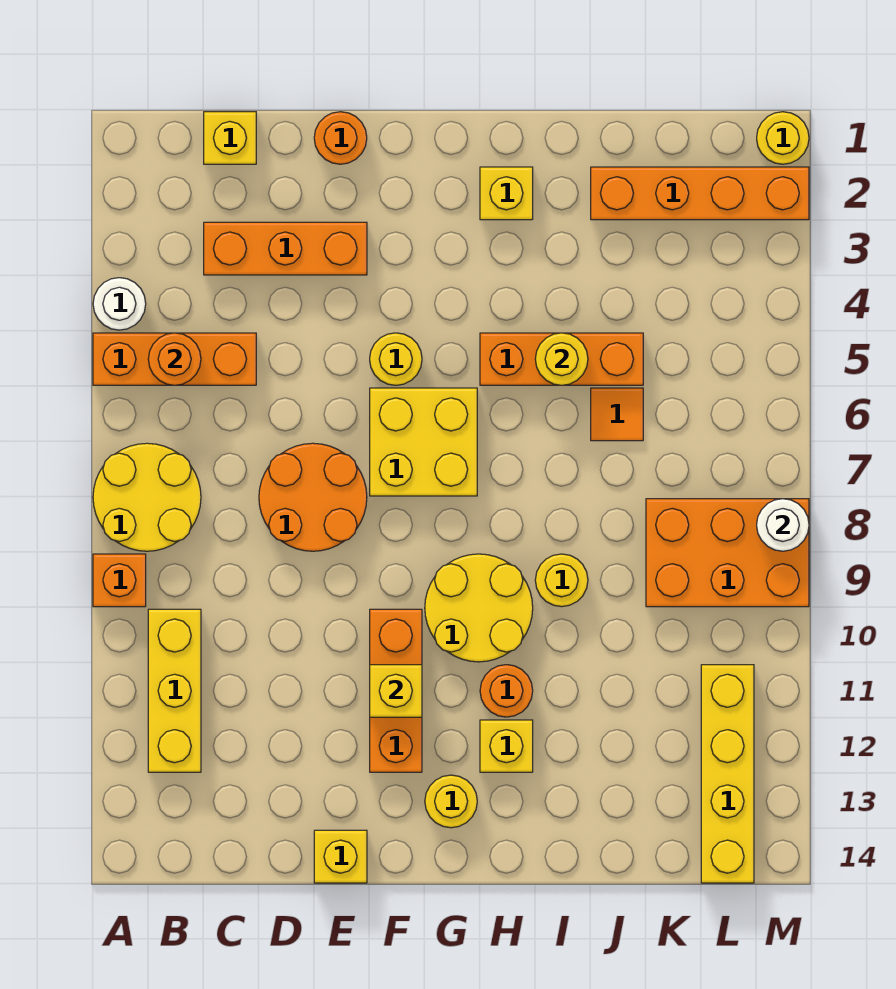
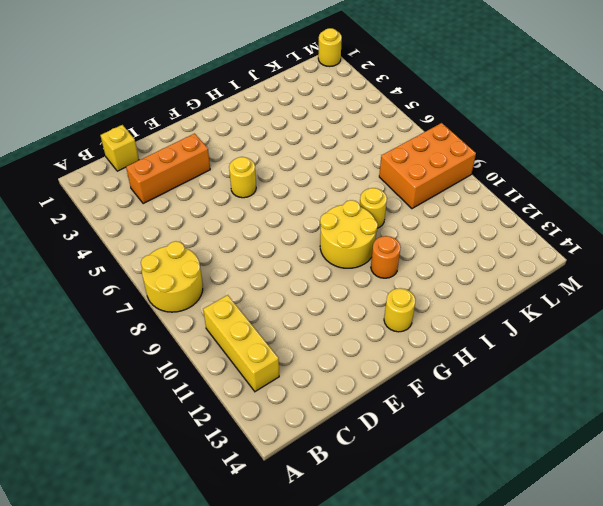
none -> white 1x1 round brick [93,278,146,330]
none -> orange 1x3 brick [93,333,256,385]
none -> orange 1x1 brick [93,554,146,607]

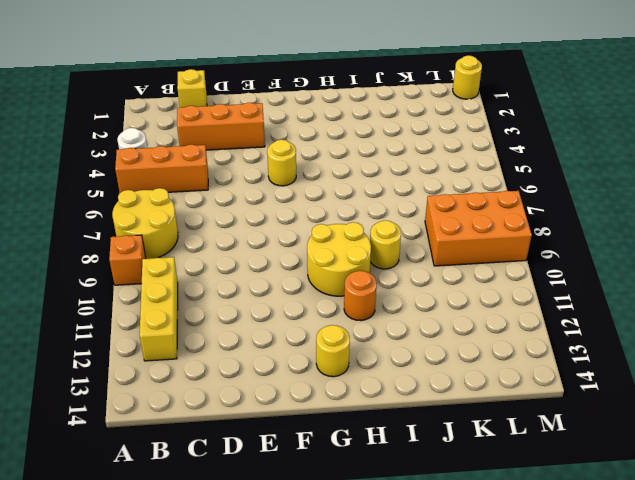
none -> orange 2x2 round brick [259,443,367,551]
none -> orange 1x1 round brick [314,112,367,164]
none -> yellow 1x1 brick [314,830,367,883]

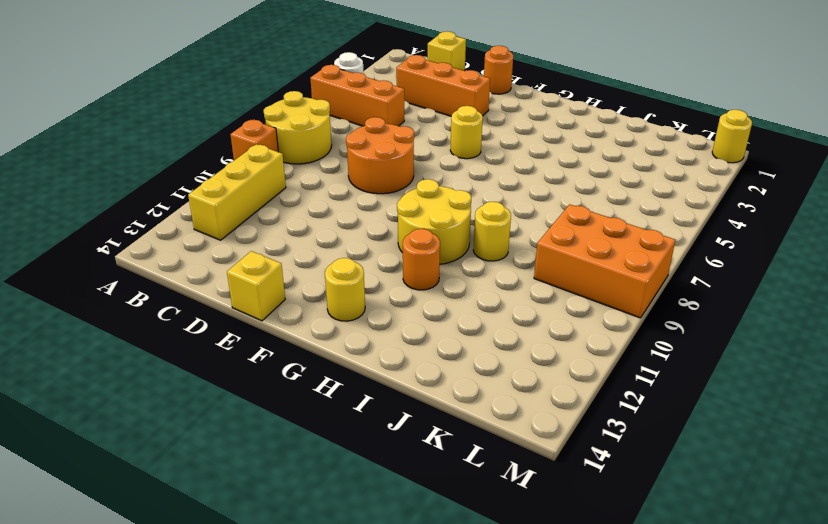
none -> yellow 2x2 brick [370,388,477,496]
none -> orange 1x3 brick [370,609,422,772]
none -> yellow 1x1 brick [480,167,533,220]

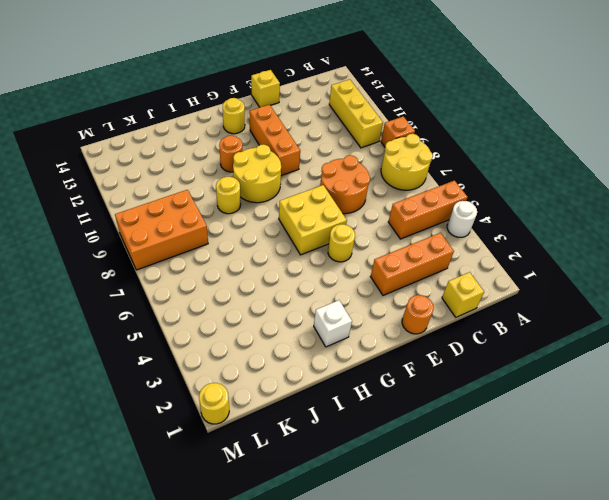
white 1x1 brick [314,300,352,347] -> yellow 1x1 brick [480,167,533,220]
none -> orange 1x3 brick [480,333,643,385]
none -> yellow 1x1 brick [480,720,533,772]
none -> orange 1x4 brick [591,167,809,220]

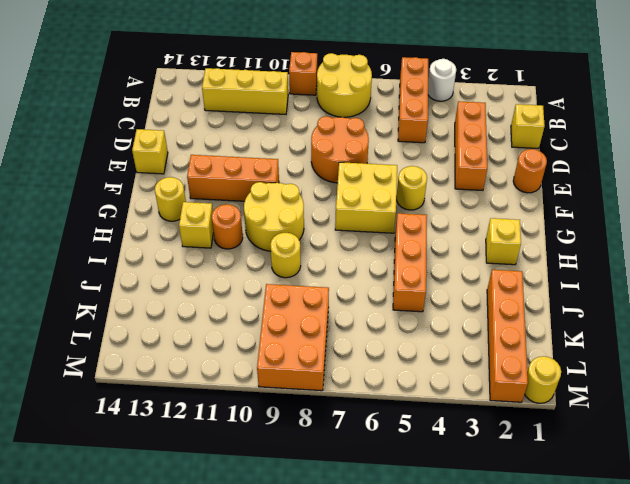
none -> orange 1x1 tile [591,388,643,441]
none -> yellow 1x4 brick [701,665,754,883]
none -> orange 1x1 round brick [148,333,201,385]

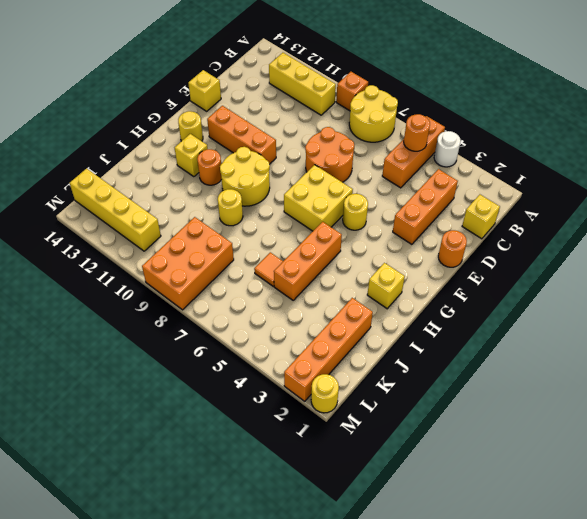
none -> yellow 1x1 brick [370,665,422,717]
none -> yellow 1x1 round brick [535,333,588,385]
none -> white 1x1 round brick [757,499,809,551]

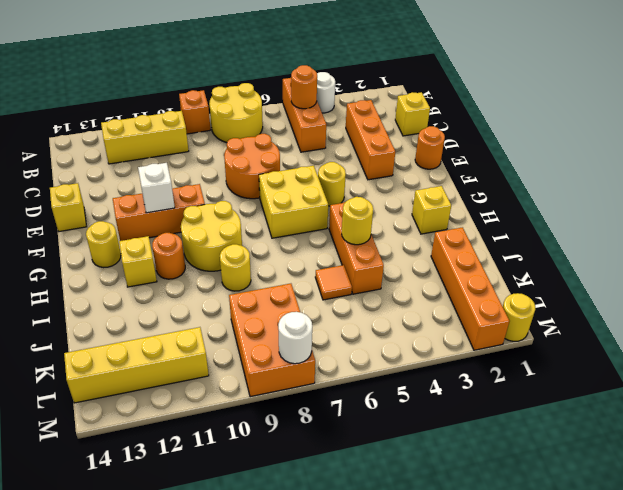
white 1x1 brick [138,163,175,213] -> yellow 1x1 brick [370,665,422,717]

